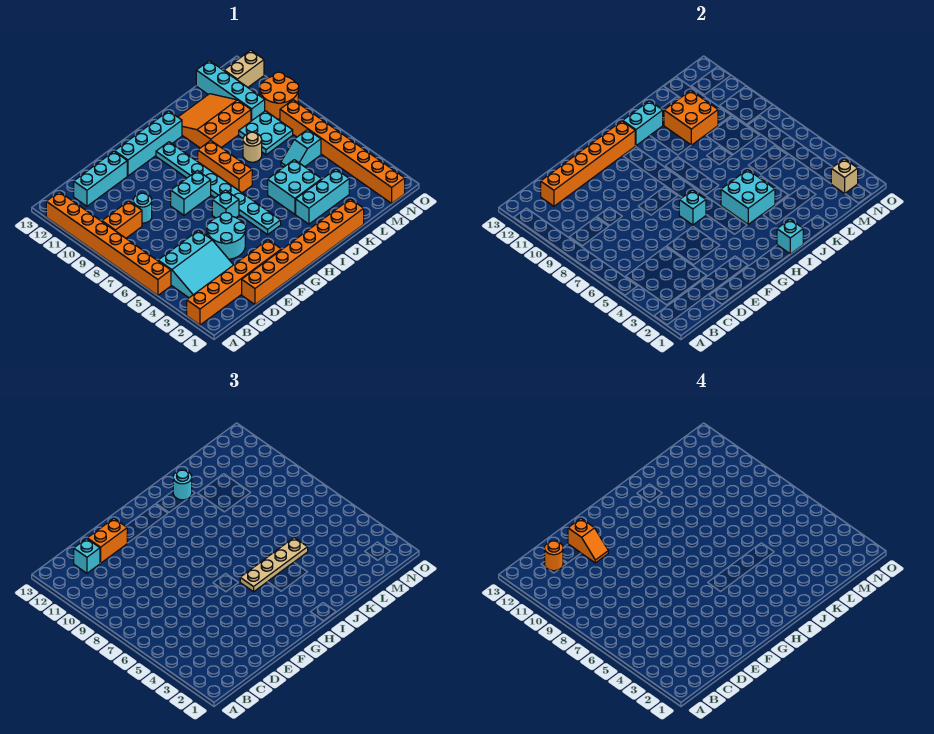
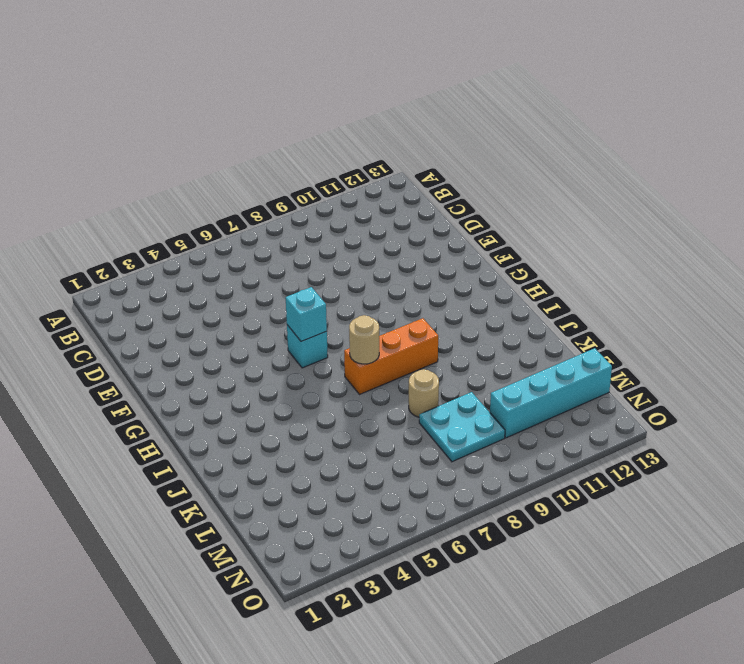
tan 1x1 round brick [349,315,379,364] -> none
none -> orange 1x6 brick [187,240,281,325]
none -> orange 1x8 brick [46,192,171,295]
none -> cyan 3x3 slope [158,230,233,298]
none -> orange 1x2 brick [102,201,142,238]

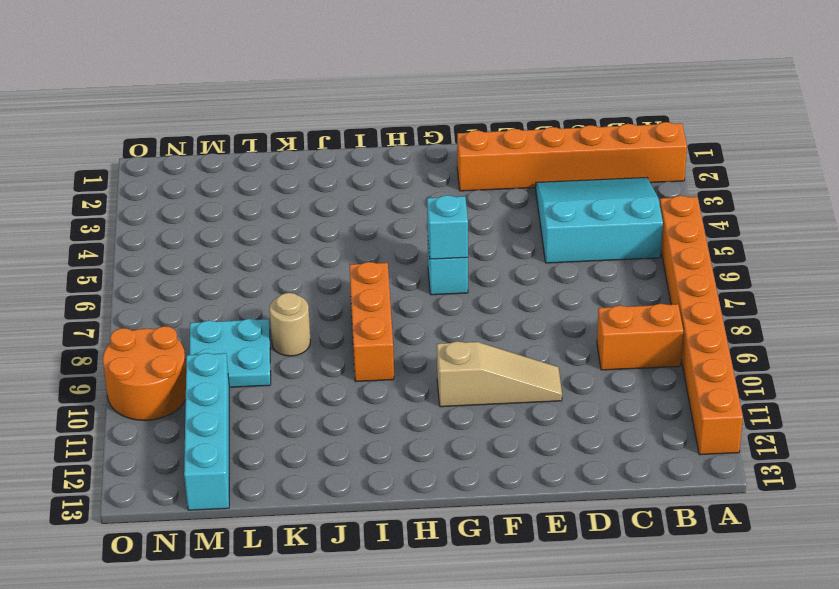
tan 1x3 slope [437,341,562,407] -> none
none -> cyan 1x3 brick [74,151,127,206]
none -> orange 1x8 brick [242,199,364,304]
none -> cyan 1x1 round brick [133,193,152,223]
none -> cyan 2x2 round brick [207,213,246,259]

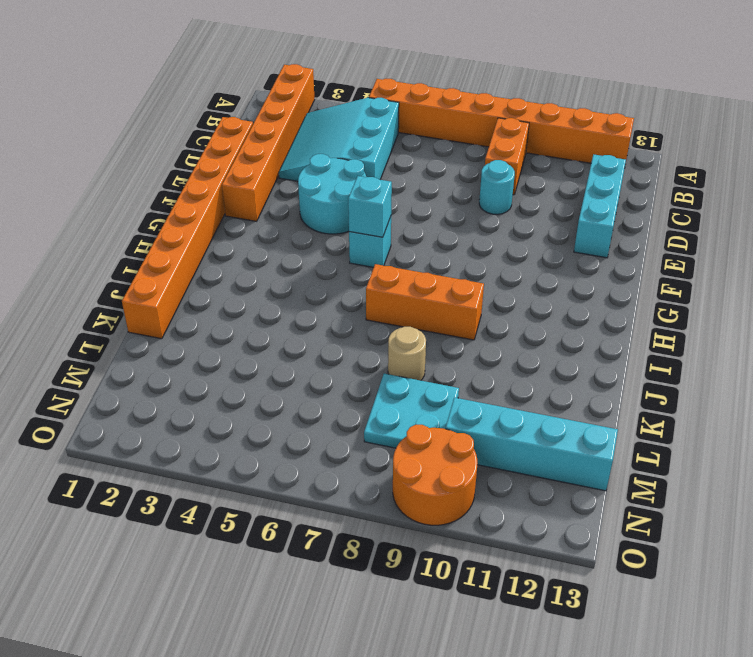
none -> cyan 1x2 brick [171,171,211,215]
none -> cyan 1x4 brick [115,111,182,176]
none -> cyan 1x8 plate [156,142,281,235]
none -> cyan 1x3 brick [296,169,349,224]

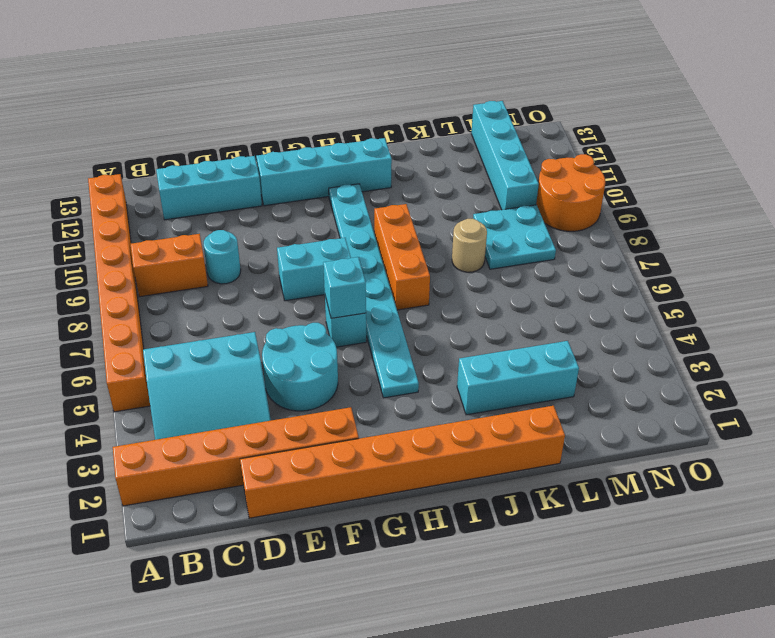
none -> cyan 2x2 brick [268,160,322,214]
none -> orange 3x3 slope [178,94,251,148]
none -> cyan 1x2 slope [281,130,321,167]
none -> orange 1x8 brick [280,100,405,203]

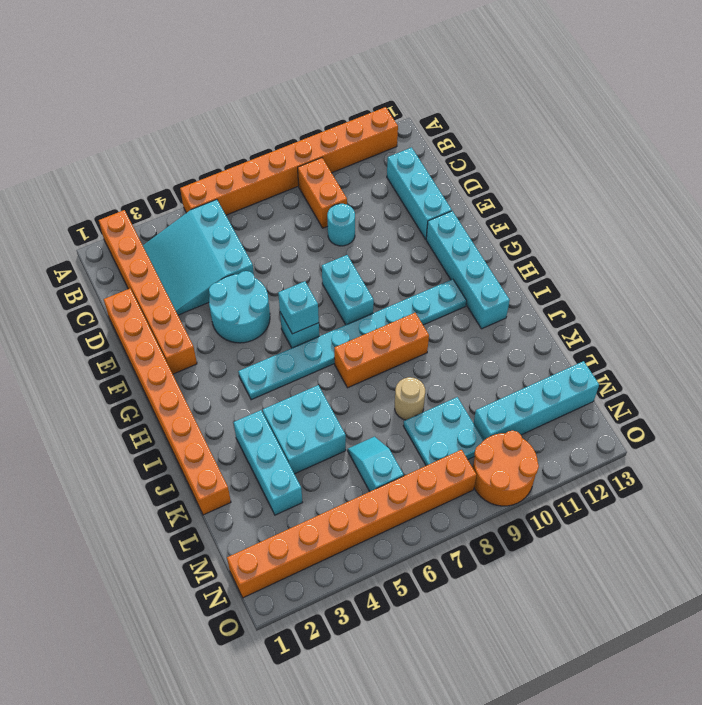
none -> orange 3x3 slope [178,94,251,148]
none -> tan 1x2 brick [224,50,264,87]
none -> orange 1x6 brick [541,121,635,206]
none -> cyan 1x1 brick [777,219,803,254]

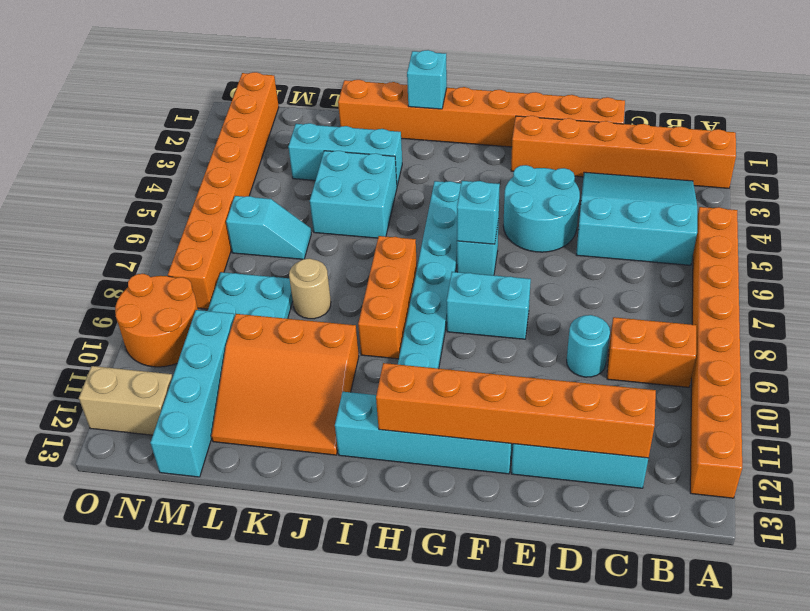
none -> cyan 2x2 brick [721,170,775,224]
none -> cyan 1x2 brick [623,101,663,146]
none -> orange 2x2 brick [664,90,718,145]
none -> tan 1x1 brick [831,159,858,193]

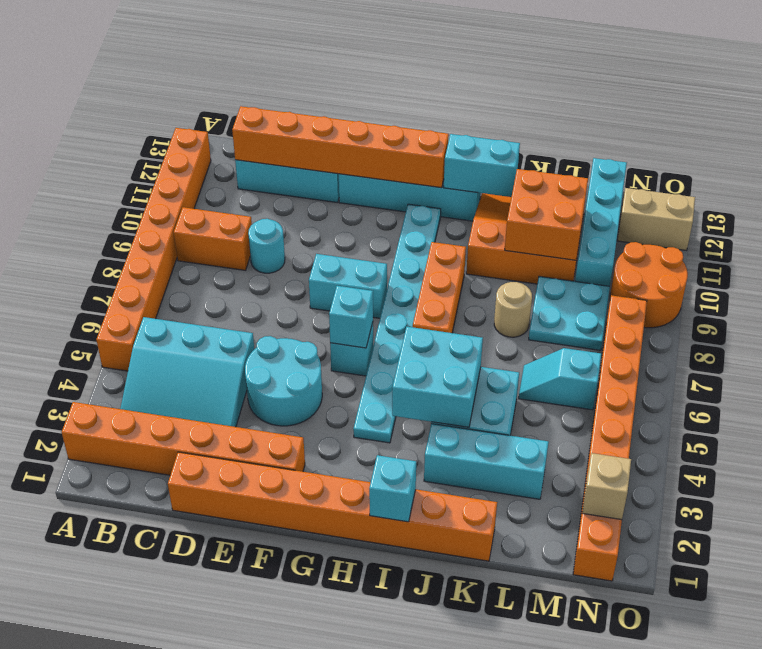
none -> cyan 1x1 brick [74,539,100,573]
none -> orange 1x2 brick [87,519,127,563]
none -> tan 1x4 plate [240,538,308,592]
none -> cyan 1x1 round brick [173,470,192,500]

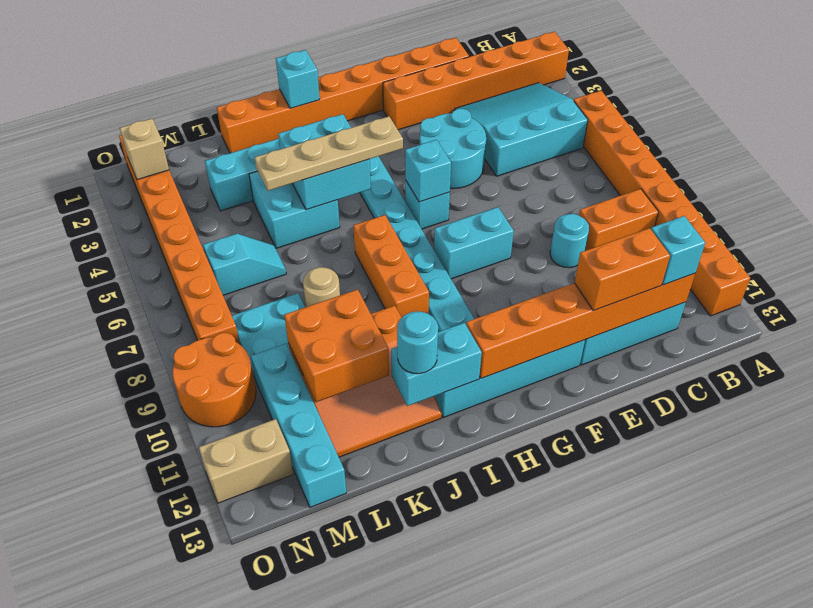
none -> orange 1x1 round brick [545,541,563,571]
none -> orange 1x2 slope [568,519,608,563]

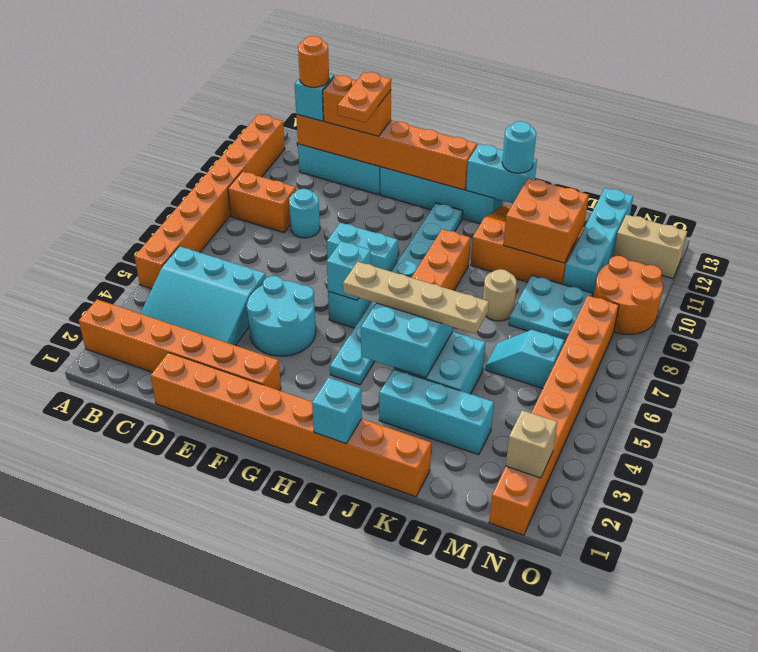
orange 1x2 plate [337,72,391,123] -> orange 1x2 slope [568,519,608,563]

